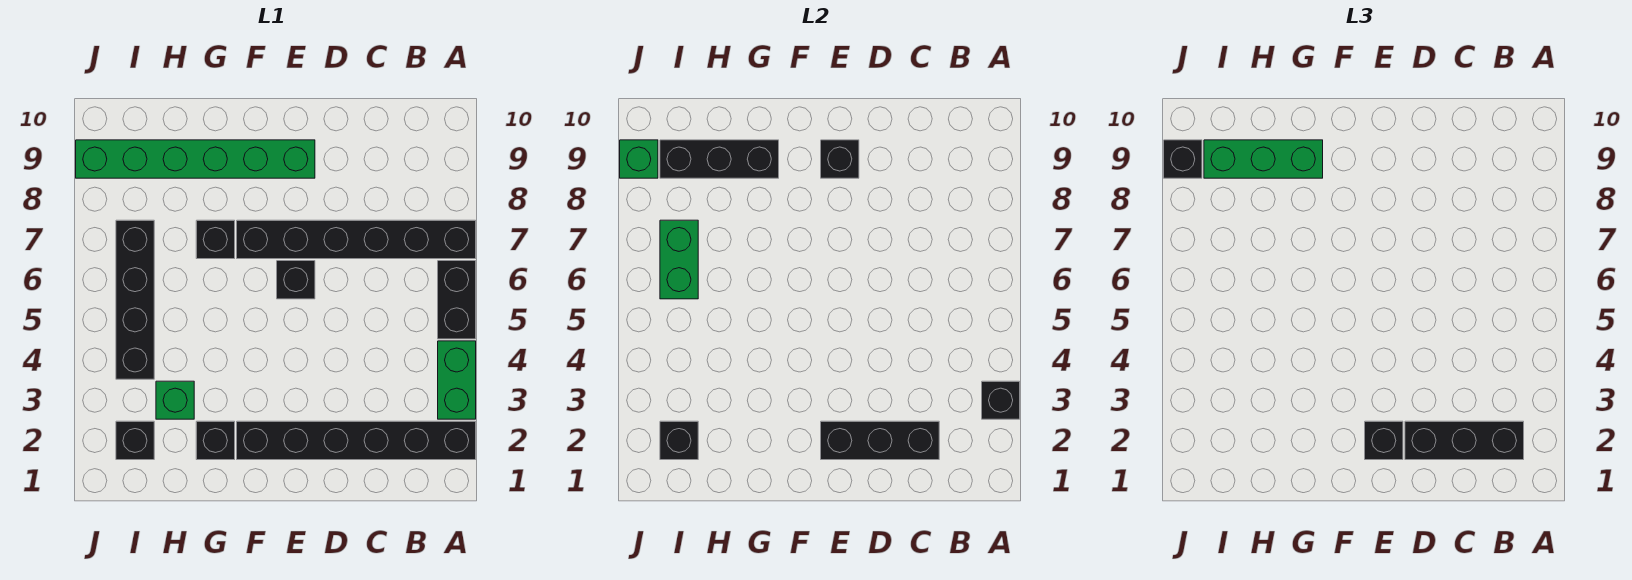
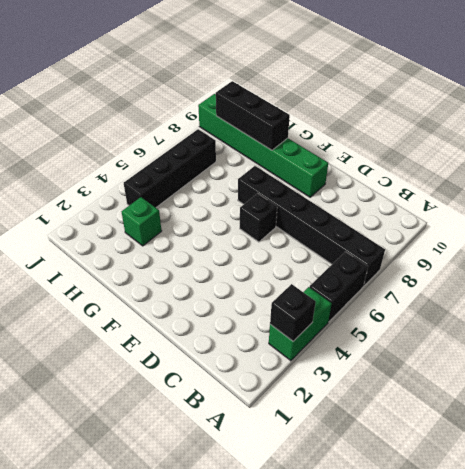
none -> black 1x6 brick [237,421,476,460]
none -> black 1x1 brick [196,421,235,460]
none -> black 1x1 brick [196,220,235,259]

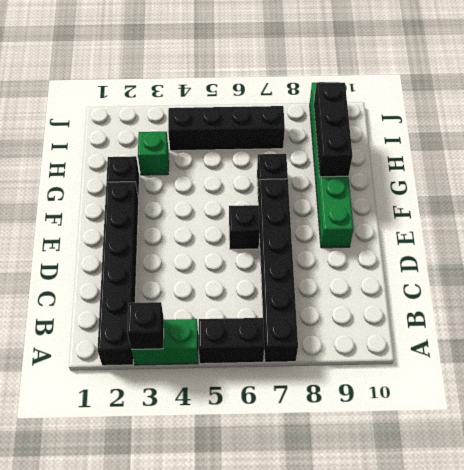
none -> black 1x1 brick [116,421,154,460]
none -> black 1x3 brick [821,421,939,460]
none -> black 1x1 brick [821,140,859,178]

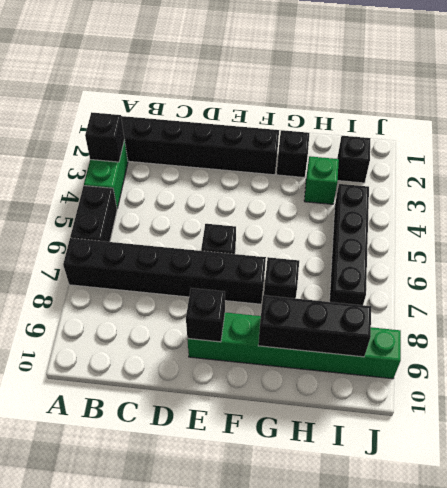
none -> black 1x3 brick [821,421,939,460]
none -> black 1x1 brick [660,421,698,460]
none -> green 1x2 brick [660,220,698,299]

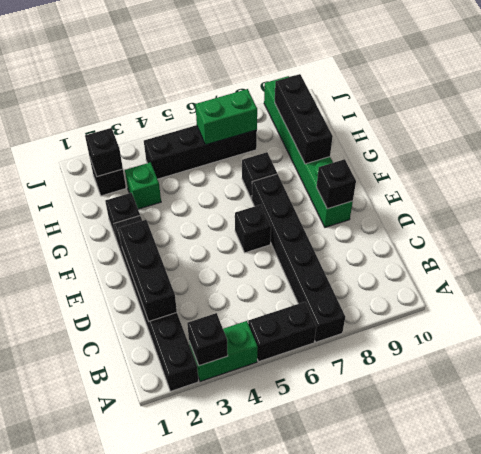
none -> green 1x1 brick [620,140,658,178]
none -> black 1x3 brick [1405,421,1524,460]
none -> black 1x1 brick [1365,421,1403,460]

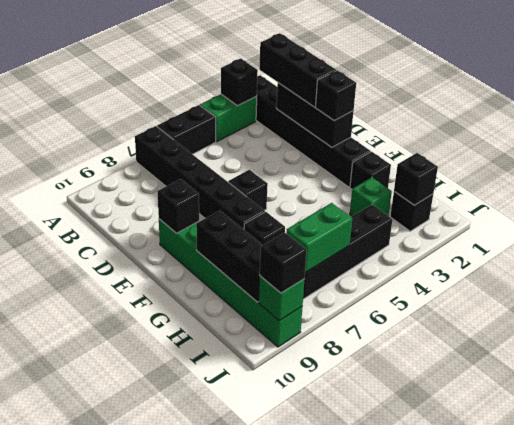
none -> green 1x3 brick [1204,140,1323,178]

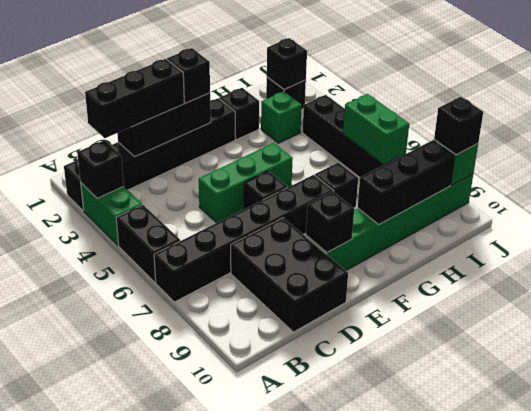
black 2x3 brick [231,218,348,332] -> none
green 1x3 brick [199,143,293,223] -> green 1x3 brick moved to [1204,140,1323,178]

